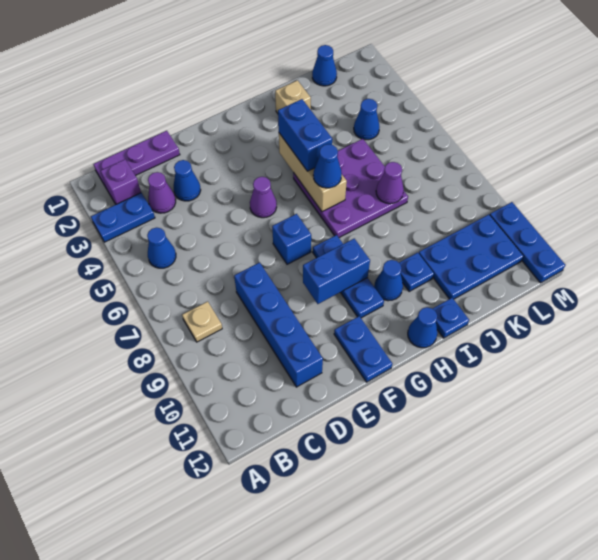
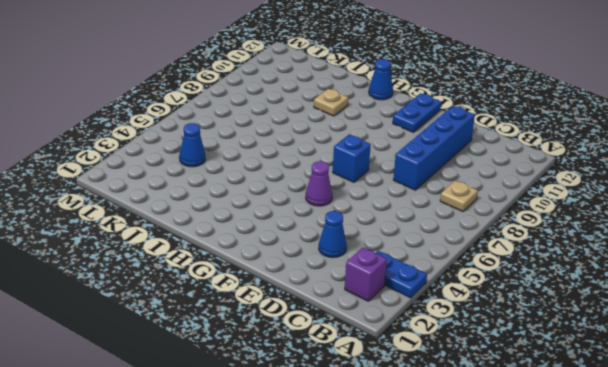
tan 1x1 plate [314,89,348,116] -> blue 1x1 plate [399,253,434,291]
none -> purple 1x3 plate [93,131,180,187]
none -> blue 1x1 cone [147,228,176,268]
none -> purple 1x1 cone [148,172,176,213]

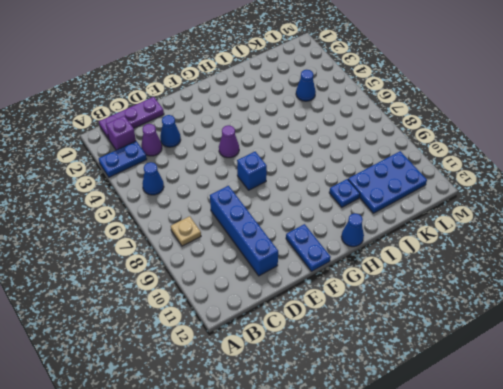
none -> blue 1x3 plate [313,235,384,318]
none -> purple 3x3 plate [293,139,408,238]
none -> blue 1x1 cone [374,260,403,301]

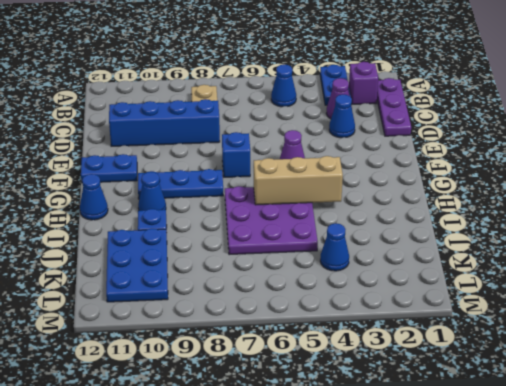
none -> tan 1x1 brick [275,80,311,113]
none -> blue 1x1 plate [432,298,469,338]
none -> blue 1x1 cone [312,45,337,86]

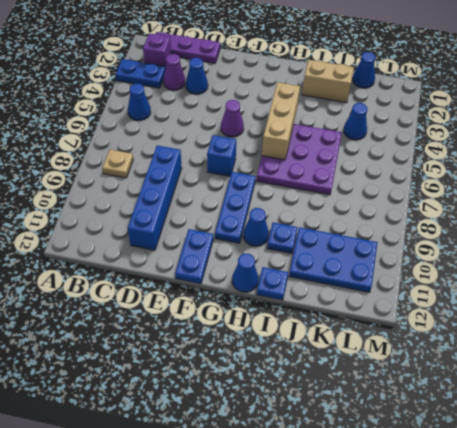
tan 1x2 brick [302,60,354,103] -> tan 1x1 brick [275,80,311,113]
none -> blue 1x3 plate [490,202,565,283]
none -> blue 1x2 brick [303,239,370,304]
none -> purple 1x1 cone [376,162,404,204]

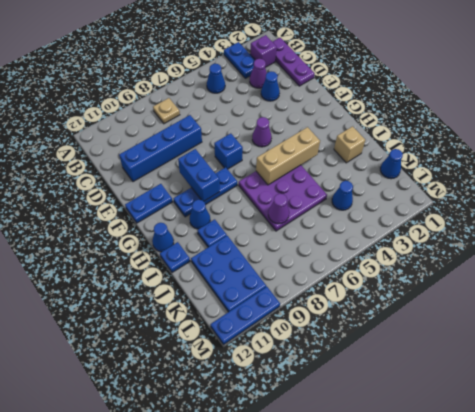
none -> blue 1x2 brick [278,99,332,171]
none -> blue 1x1 cone [313,144,342,188]

